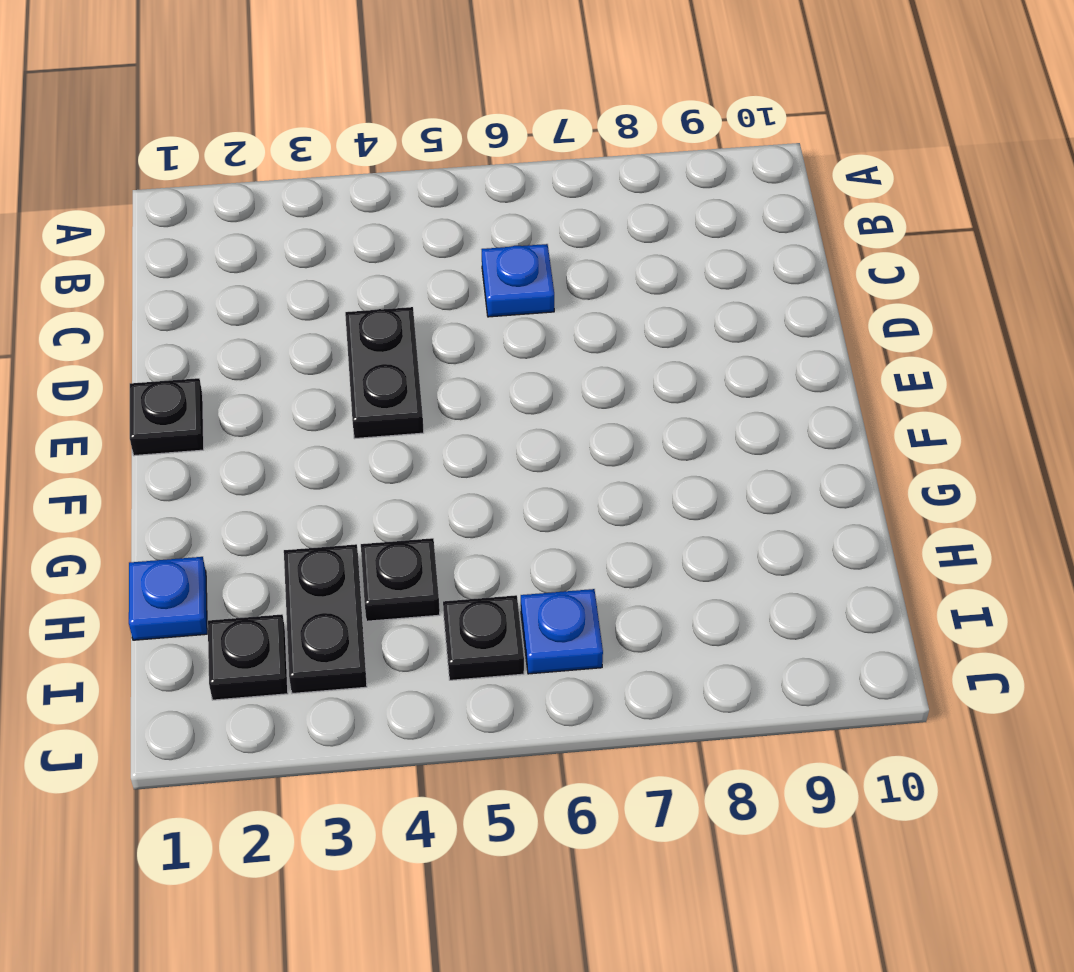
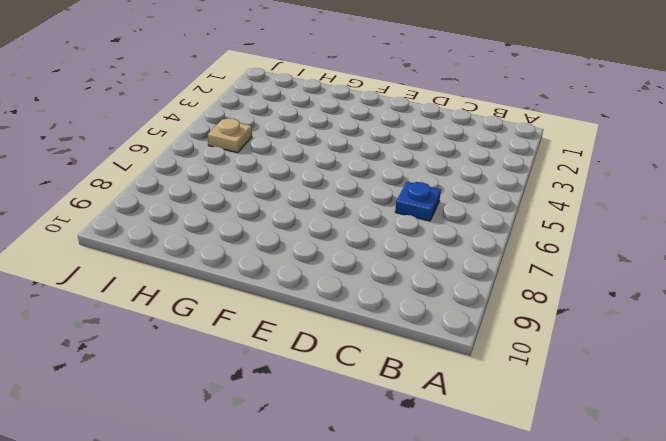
tan 1x1 plate [208,118,252,153] -> black 1x1 plate [443,595,524,680]
none -> black 1x2 plate [345,307,424,439]
none -> black 1x1 plate [130,378,204,456]

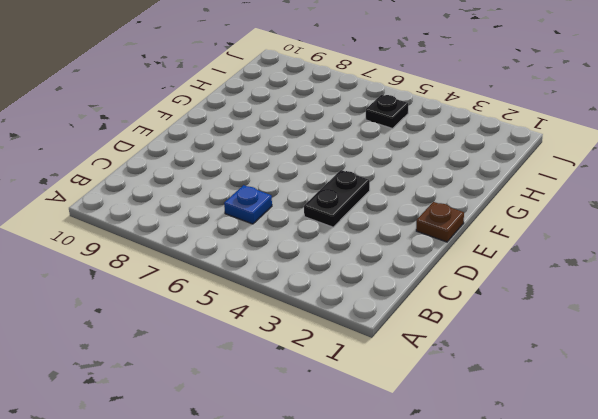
brown 1x1 plate [416,202,464,242] -> black 1x1 plate [130,378,204,456]
none -> blue 1x1 plate [129,557,207,640]
none -> black 1x2 plate [284,544,367,694]

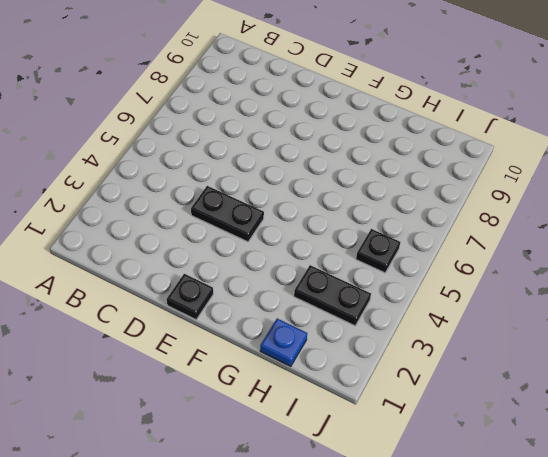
none -> blue 1x1 plate [482,244,554,317]
none -> black 1x1 plate [361,538,440,621]

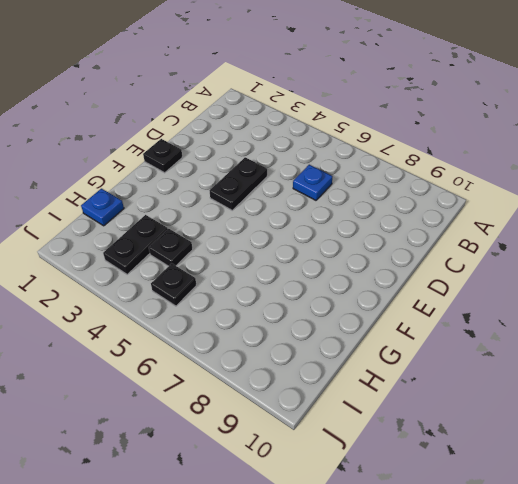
none -> black 1x1 plate [208,614,288,700]
none -> blue 1x1 plate [521,589,603,674]

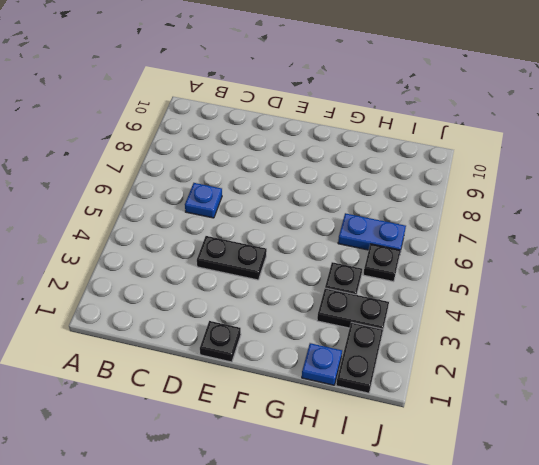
blue 1x2 plate [338,213,406,252] -> blue 1x1 plate [521,589,603,674]
black 1x2 plate [336,322,383,393] -> black 1x1 plate [208,614,288,700]

